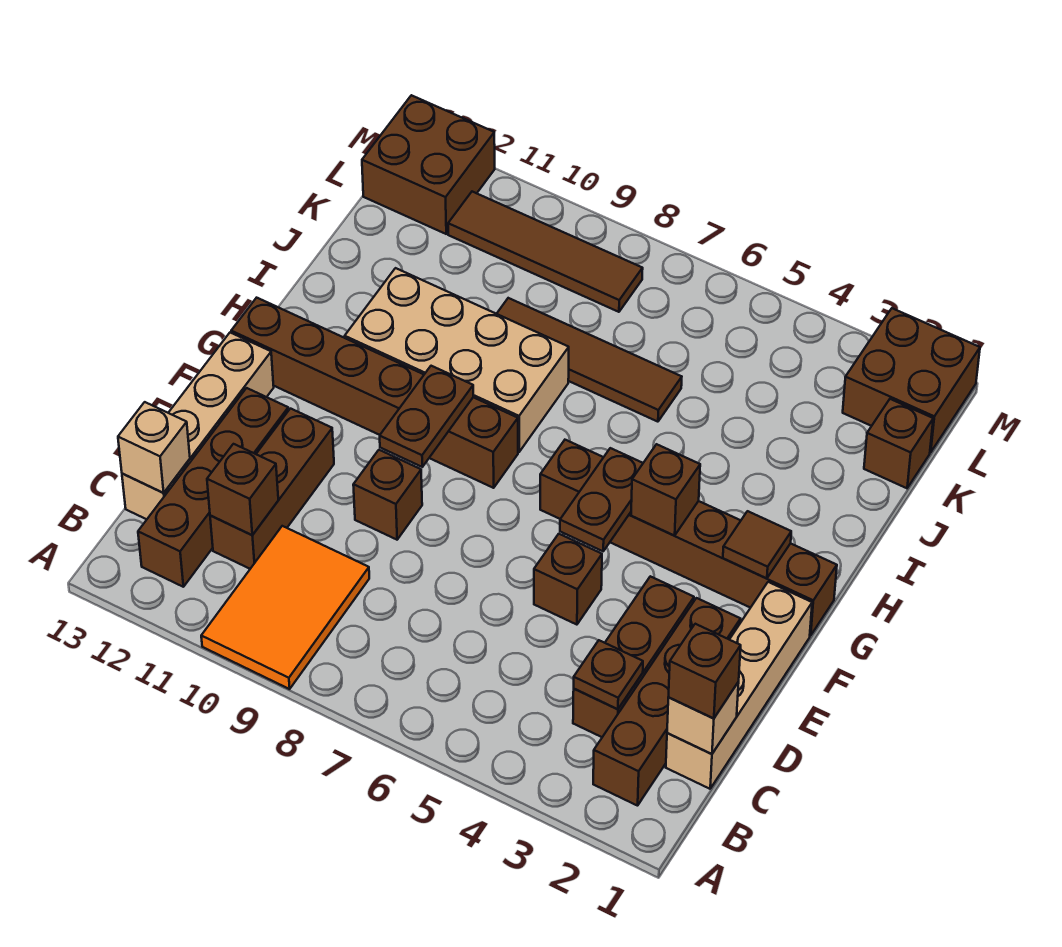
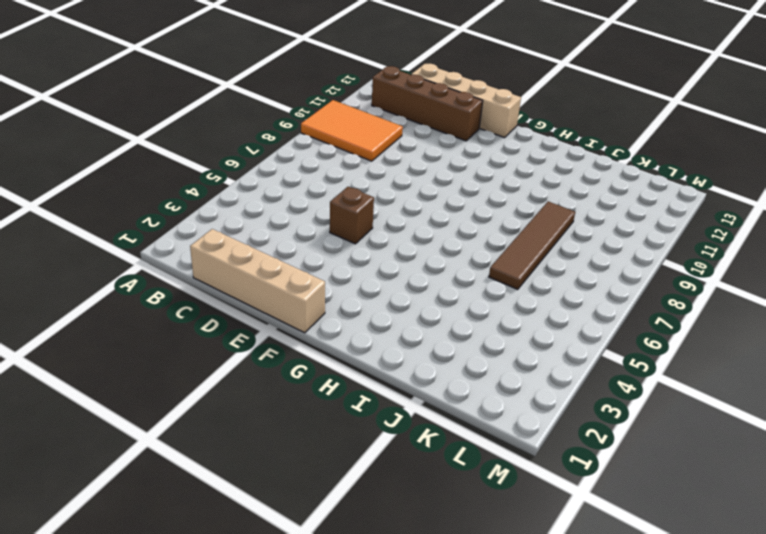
none -> brown 1x4 brick [593,598,741,806]
none -> brown 1x3 brick [573,576,694,737]
none -> brown 1x3 brick [210,409,334,569]

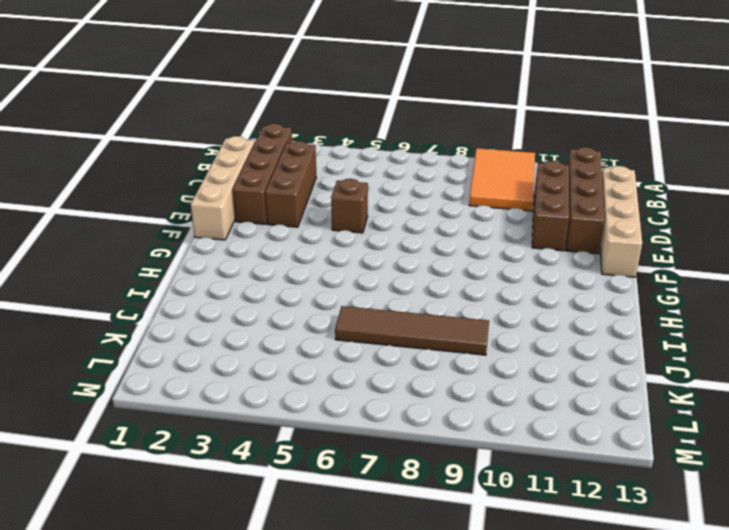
none -> brown 1x1 brick [353,450,422,540]
none -> brown 1x6 brick [540,440,837,636]
none -> brown 1x6 brick [231,298,518,488]

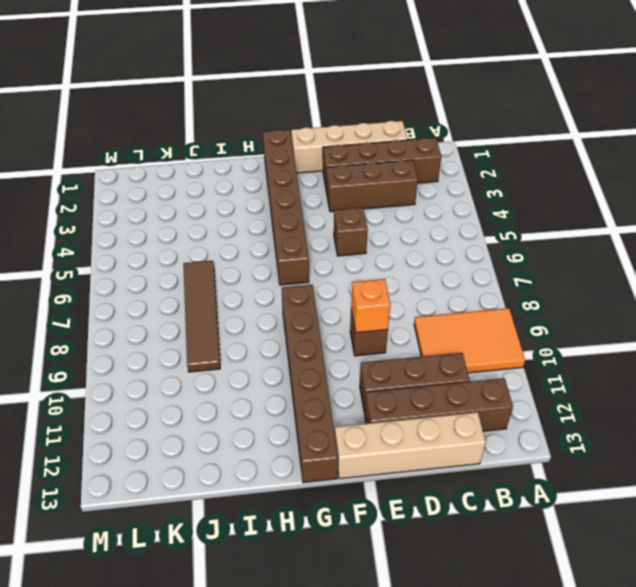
orange 1x1 brick [351,279,390,333] -> none
none -> tan 2x4 brick [345,268,569,452]
none -> brown 1x1 brick [864,399,933,488]
none -> brown 2x2 brick [843,308,980,452]

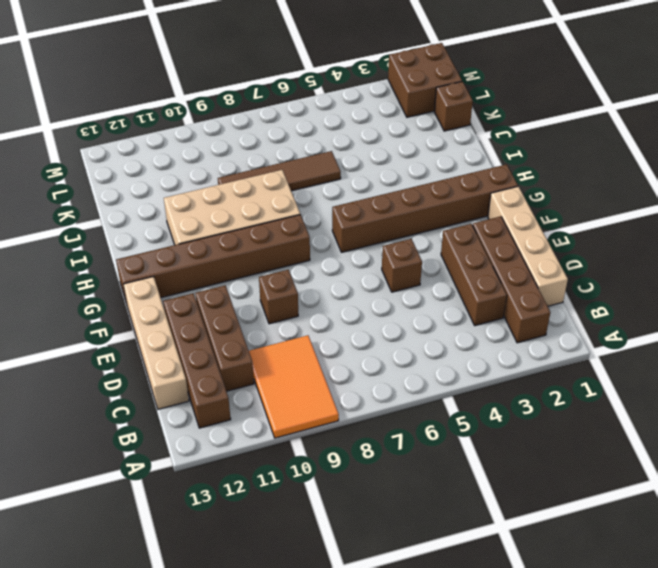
none -> brown 1x4 tile [448,192,643,312]
none -> brown 2x2 brick [362,95,495,234]
none -> tan 1x1 brick [667,682,739,754]

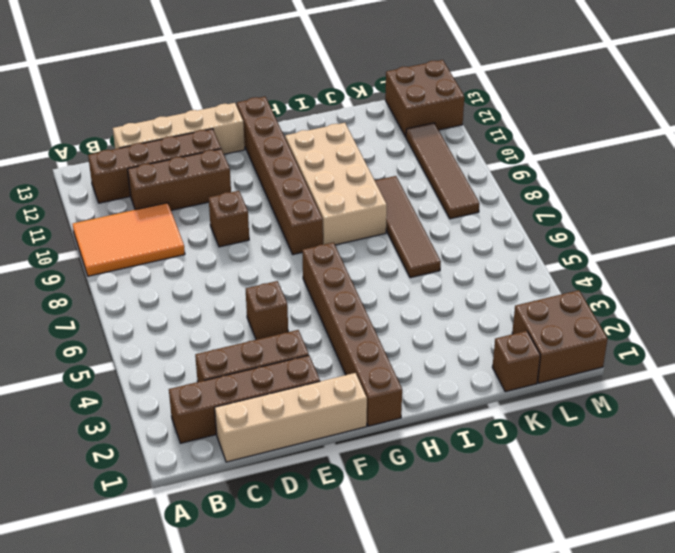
none -> tan 1x1 brick [667,682,739,754]
none -> brown 1x1 plate [574,640,643,709]
none -> brown 1x1 brick [207,444,278,535]

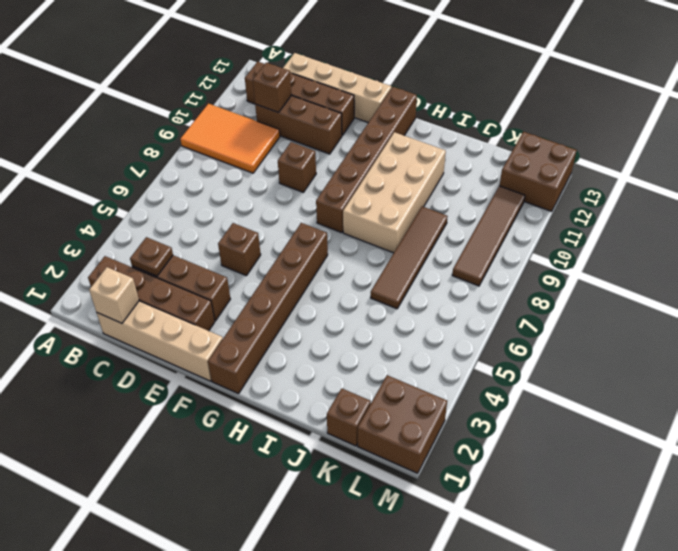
none -> tan 1x1 brick [118,402,190,493]
none -> brown 1x2 plate [560,448,643,551]
none -> brown 1x2 plate [380,366,473,467]

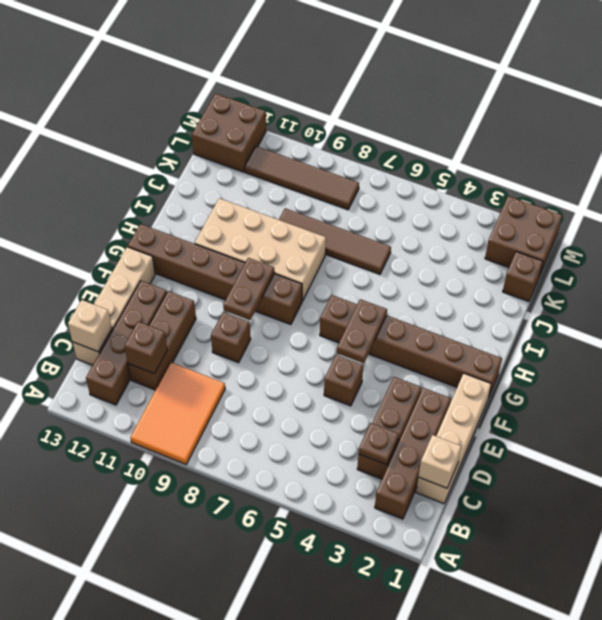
none -> brown 1x1 tile [723,511,791,579]
none -> brown 1x1 brick [631,444,700,536]
none -> brown 1x1 brick [669,624,741,719]

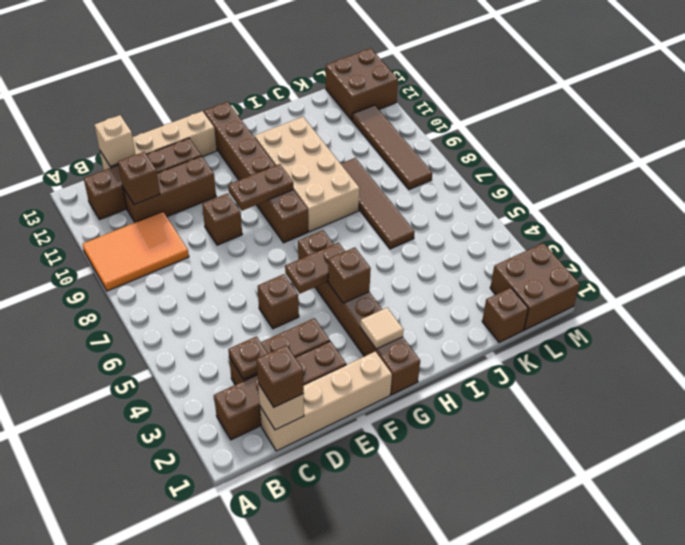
tan 1x1 tile [360,308,404,349] -> brown 1x1 tile [723,511,791,579]

